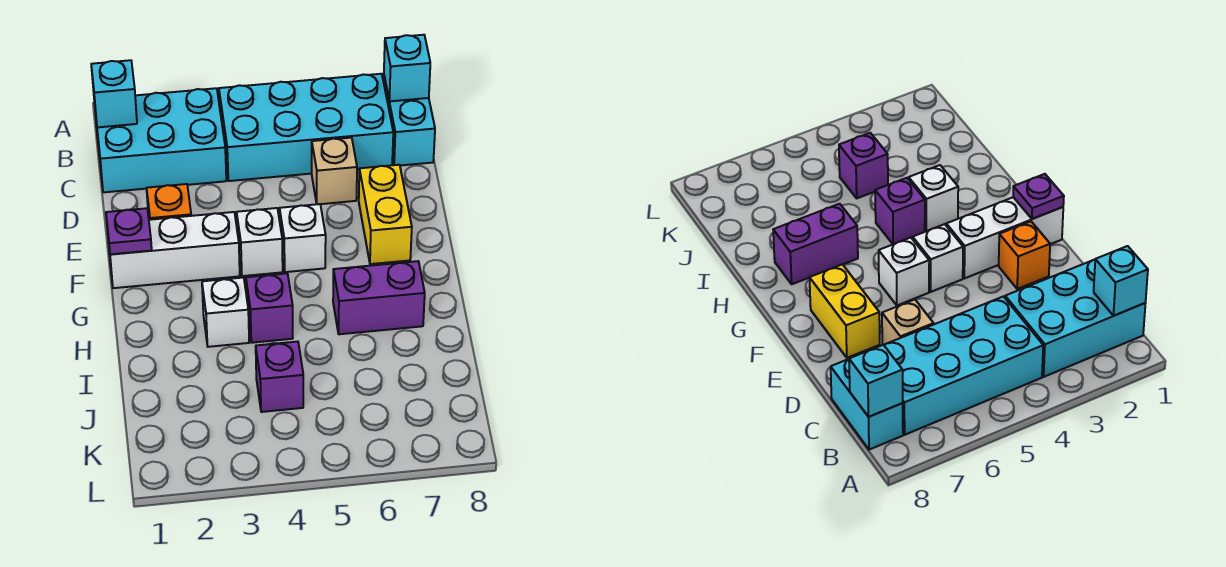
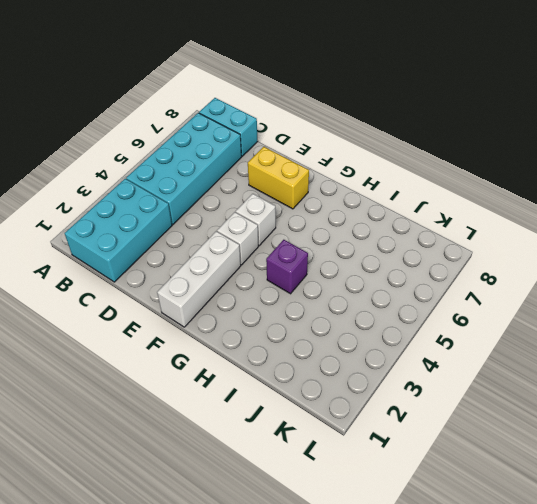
none -> tan 1x1 brick [312,138,357,204]
none -> orange 1x1 brick [147,184,191,220]
none -> white 1x1 brick [202,278,249,347]

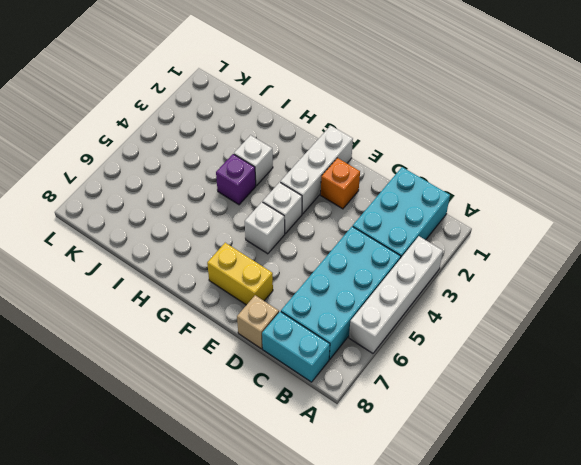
white 1x4 brick [349,236,443,353] -> none
tan 1x1 brick [237,295,279,349] -> tan 1x1 brick moved to [312,138,357,204]
none -> purple 1x2 brick [333,261,425,334]
none -> purple 1x1 brick [256,342,303,412]
none -> cyan 1x1 brick [91,60,137,127]

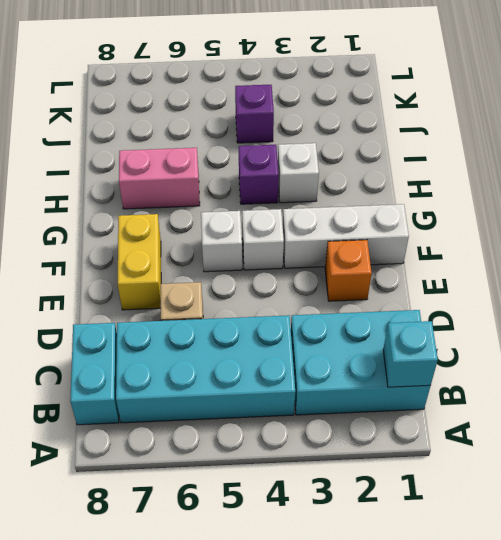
pink 1x2 brick [119,148,200,209] -> purple 1x2 brick [333,261,425,334]
none -> cyan 1x1 brick [384,35,430,101]
none -> purple 1x1 plate [106,208,152,254]

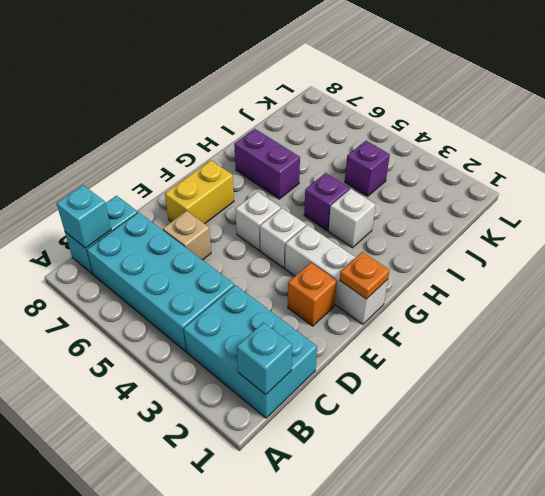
orange 1x1 plate [340,252,390,299] -> purple 1x1 plate [106,208,152,254]

